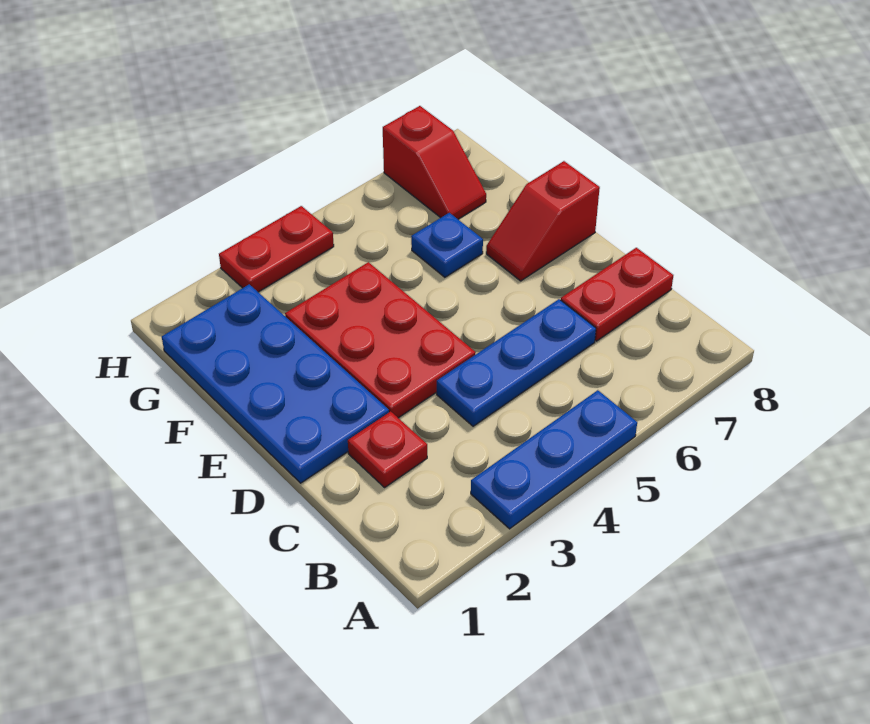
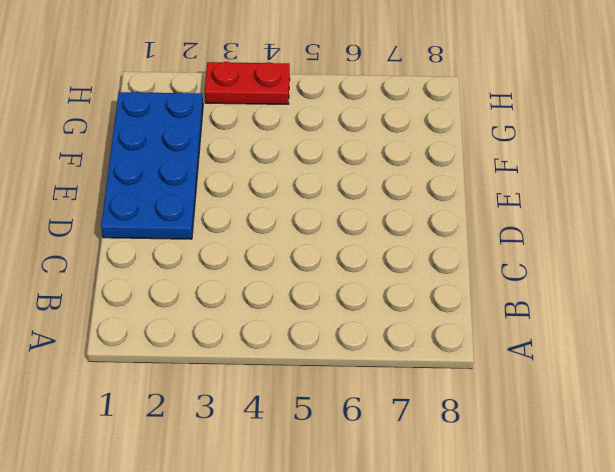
none -> blue 1x3 plate [471,390,637,529]
none -> red 1x1 plate [348,411,427,487]

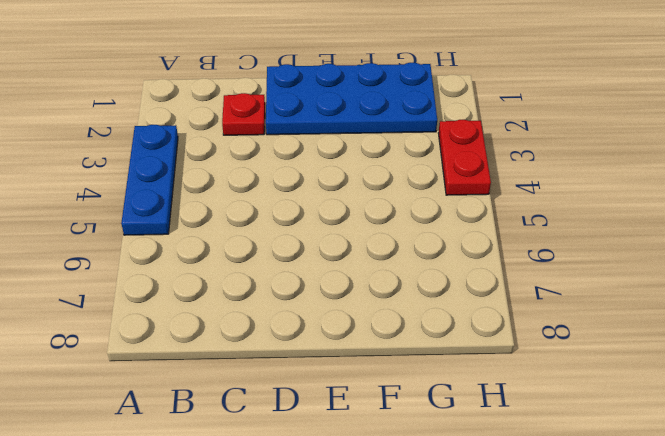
none -> blue 1x3 plate [437,299,596,426]
none -> red 1x2 plate [561,248,673,341]

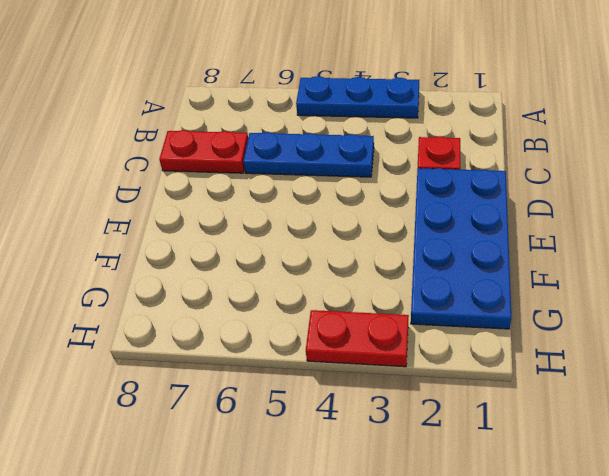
none -> red 2x3 plate [285,262,476,418]
none -> red 1x2 slope [486,161,600,281]

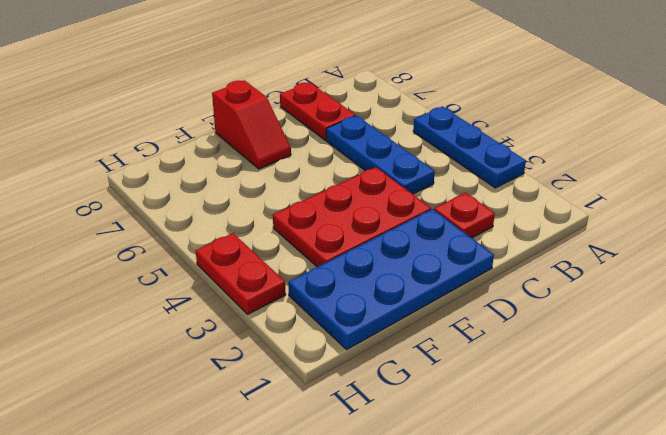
none -> blue 1x1 plate [411,213,483,277]
none -> red 1x2 slope [383,106,486,219]

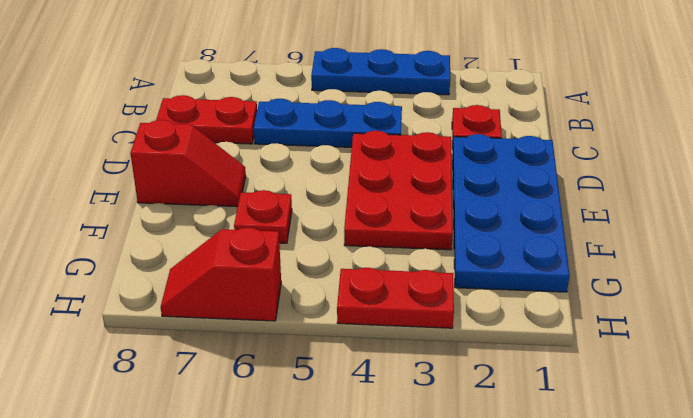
red 1x1 plate [234,190,292,243] -> blue 1x1 plate [411,213,483,277]
red 1x2 slope [161,228,281,321] -> red 1x2 slope turned to [383,106,486,219]

